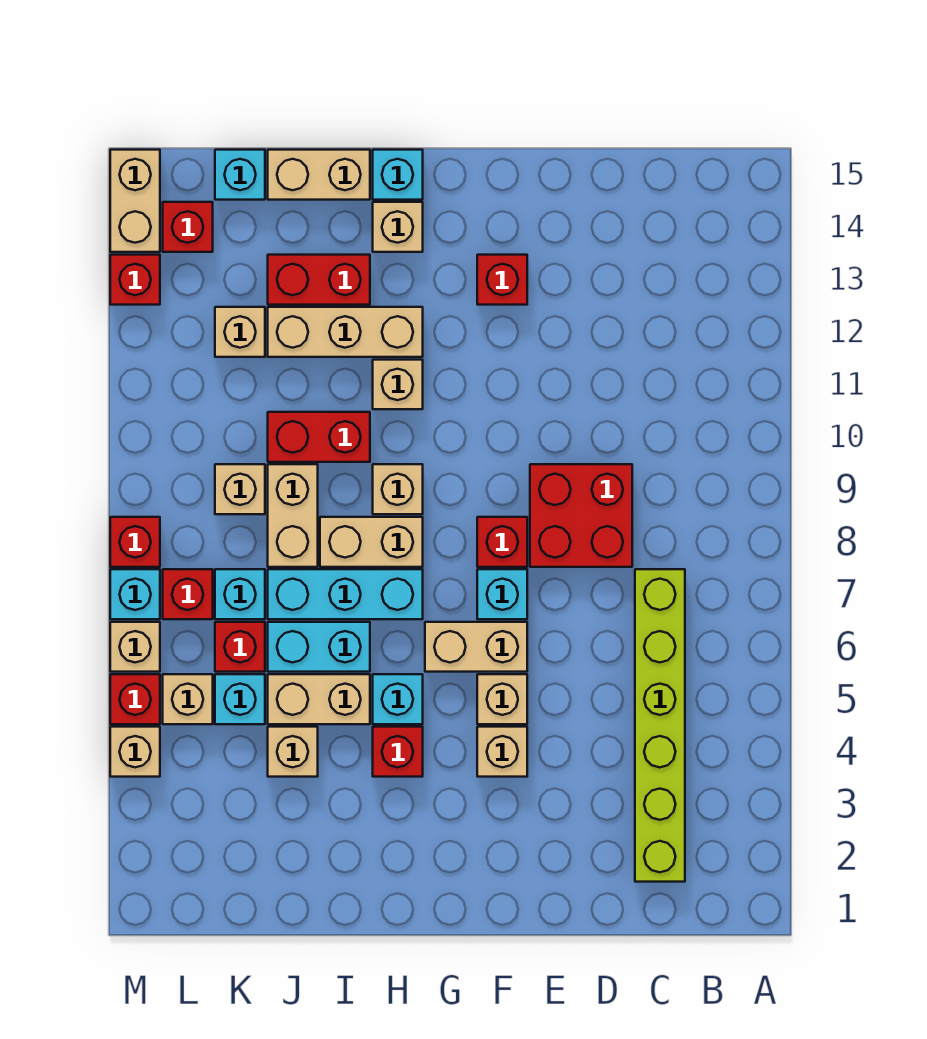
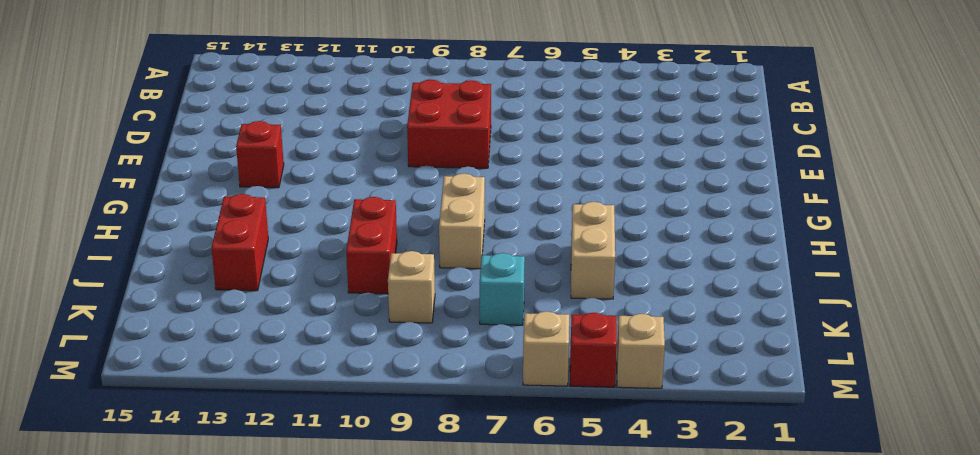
none -> lime 1x6 brick [635,569,685,882]
none -> tan 1x1 brick [477,727,527,777]
none -> tan 1x1 brick [477,674,527,724]
none -> tan 1x2 brick [425,622,527,672]

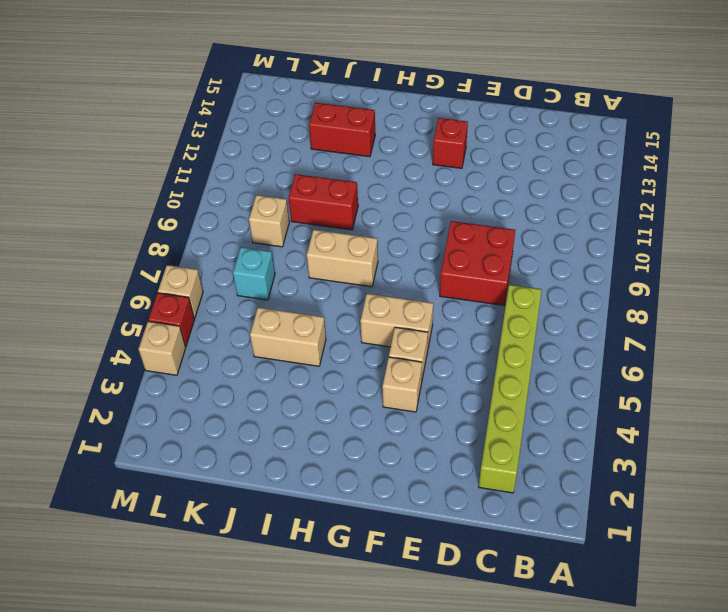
none -> cyan 1x1 brick [477,569,527,619]
none -> red 1x1 brick [477,517,527,567]
none -> red 1x1 brick [373,727,423,777]
none -> cyan 1x1 brick [373,674,423,724]

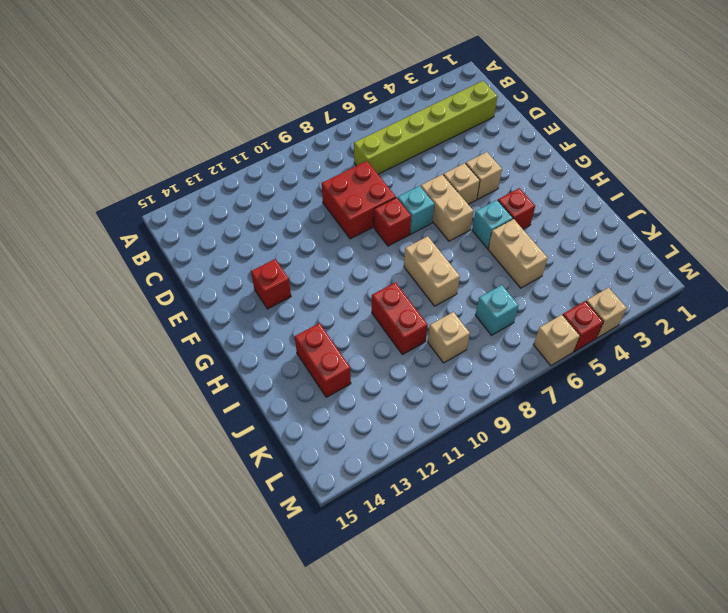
none -> cyan 1x3 brick [268,569,423,619]
none -> tan 1x1 brick [373,464,423,514]
none -> tan 1x1 brick [373,360,423,409]
none -> tan 1x3 brick [268,307,423,357]

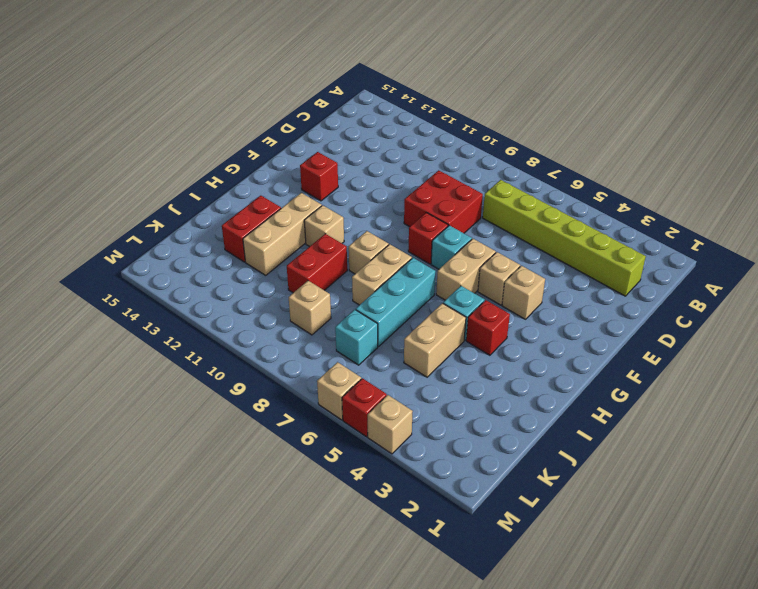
none -> tan 1x1 brick [373,202,423,252]
none -> cyan 1x1 brick [373,150,423,200]
none -> cyan 1x2 brick [268,622,370,672]
none -> tan 1x2 brick [268,150,370,200]

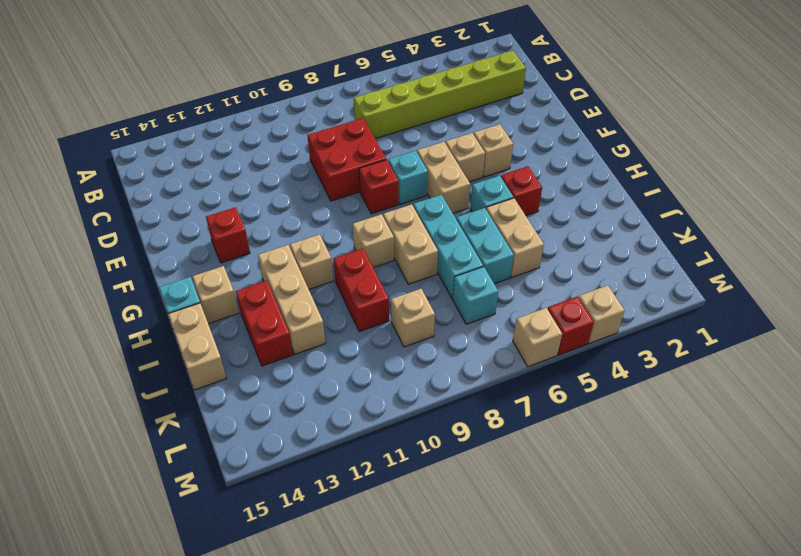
none -> tan 1x1 brick [268,727,318,777]
none -> tan 1x2 brick [268,464,318,567]
none -> cyan 1x1 brick [215,674,265,724]
none -> red 1x1 brick [215,622,265,672]

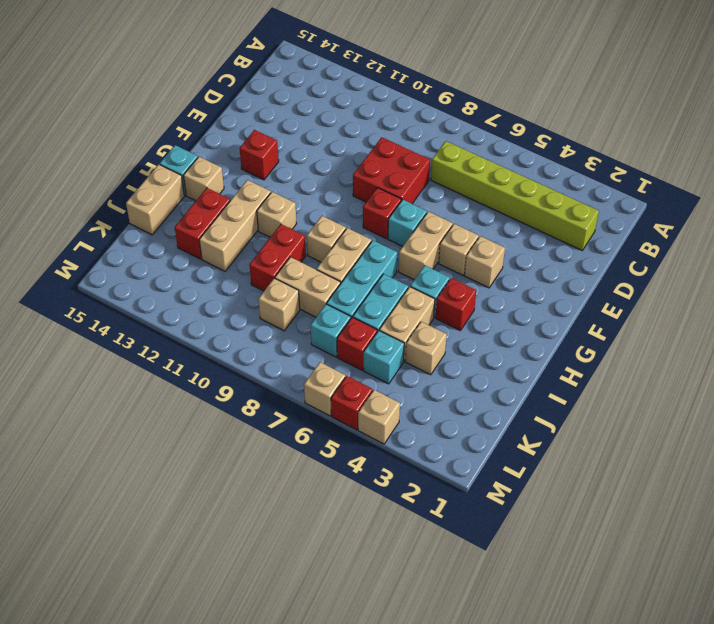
none -> tan 1x1 brick [215,307,265,357]
none -> cyan 1x1 brick [215,150,265,200]
none -> tan 1x1 brick [163,674,213,724]
none -> red 1x1 brick [163,569,213,619]

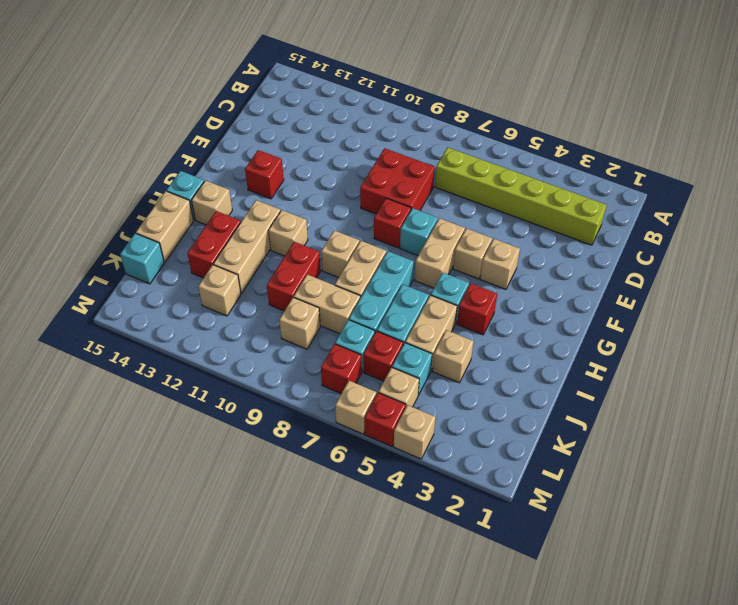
none -> red 1x1 brick [163,202,213,252]
none -> cyan 1x1 brick [110,569,160,619]
none -> red 1x1 brick [110,517,160,567]
none -> red 1x1 brick [110,255,160,305]

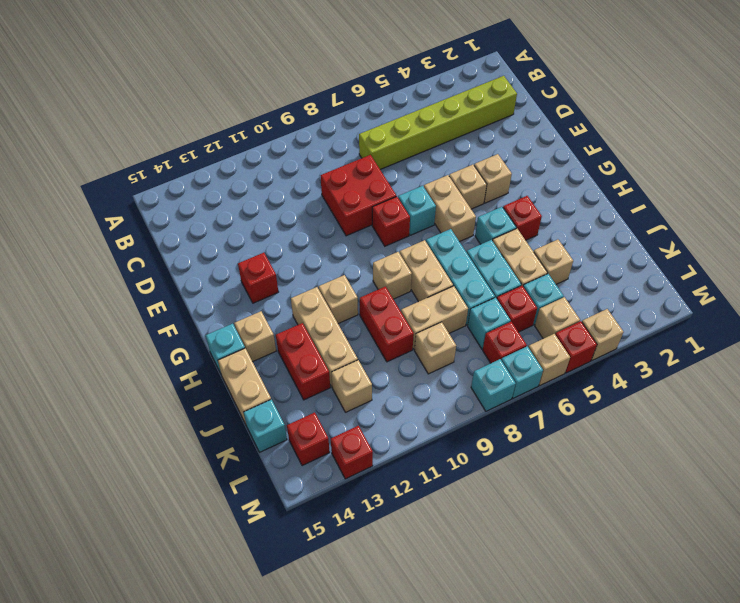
cyan 1x1 brick [471,359,516,411] -> red 1x1 brick [110,517,160,567]
none -> tan 1x2 brick [110,150,160,252]

